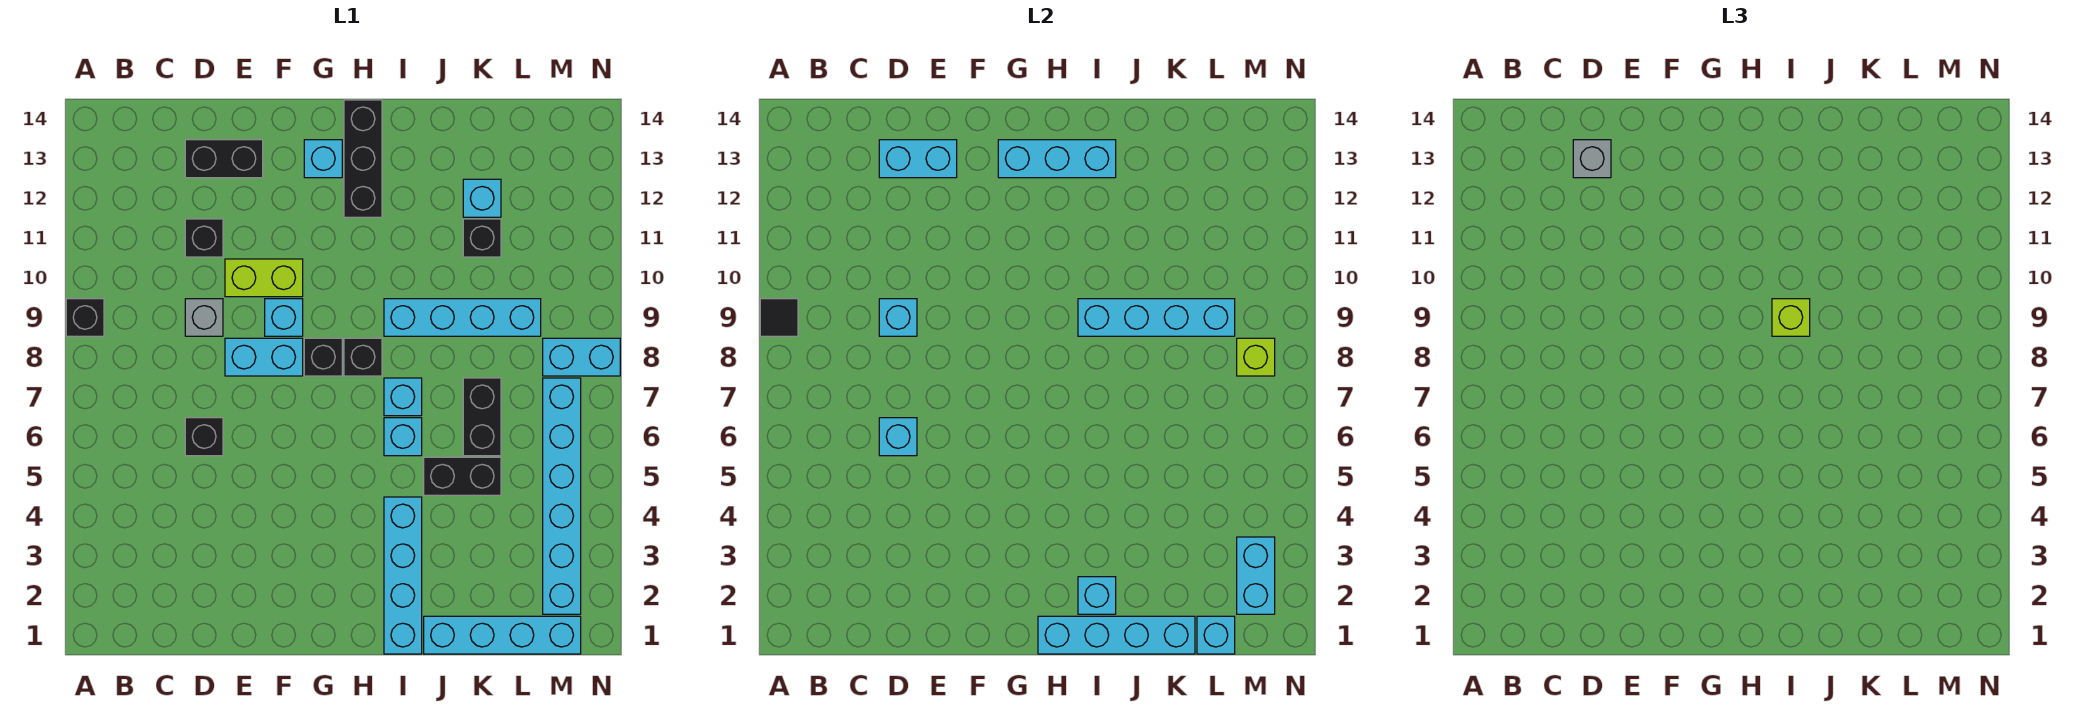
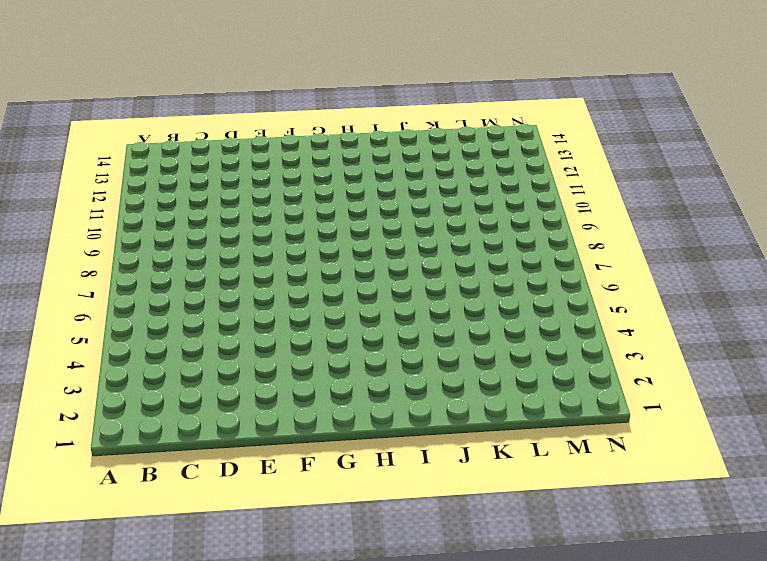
none -> black 1x1 brick [66,299,104,336]
none -> black 1x1 brick [185,418,223,456]
none -> grey 1x1 brick [185,299,223,336]
none -> black 1x1 brick [185,219,223,257]

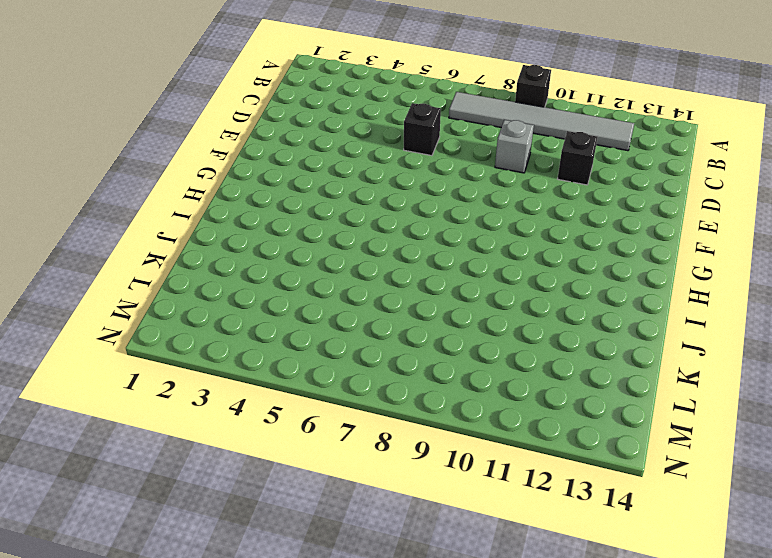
grey 1x6 tile [449,92,634,151] -> none
none -> black 1x2 brick [185,140,263,178]
none -> cyan 1x2 brick [225,338,303,376]
none -> lime 1x2 brick [225,259,303,297]
none -> cyan 1x1 brick [265,299,303,336]

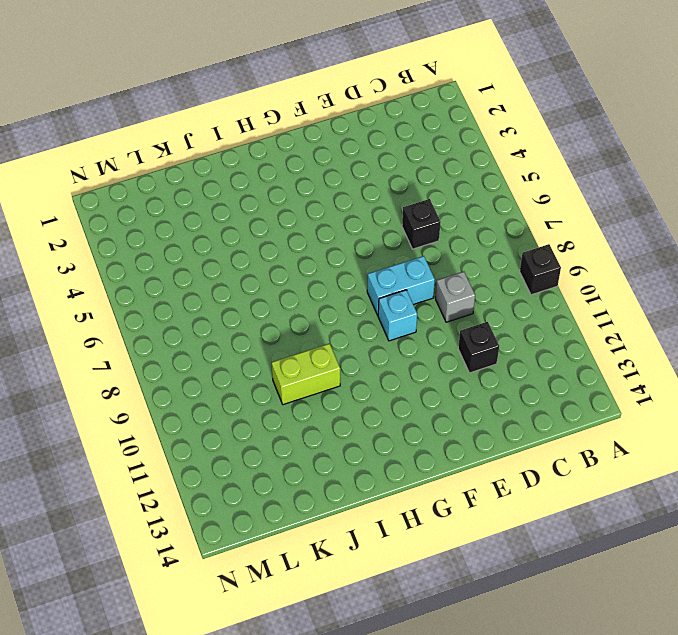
lime 1x2 brick [272,344,340,405] -> lime 1x2 brick moved to [225,259,303,297]
none -> black 1x2 brick [185,140,263,178]
none -> black 1x1 brick [304,338,342,376]
none -> cyan 1x1 brick [304,140,342,178]
none -> black 1x1 brick [344,338,382,376]

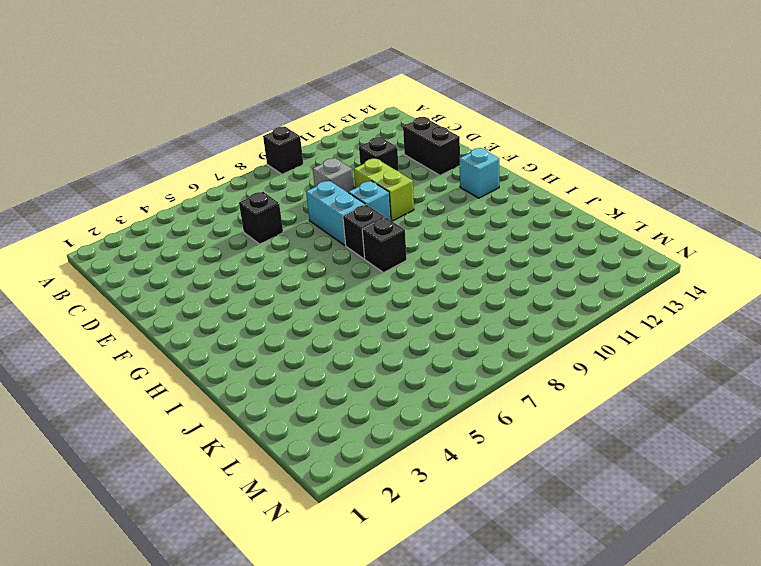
none -> black 1x3 brick [344,100,382,217]
none -> cyan 1x4 brick [384,497,422,654]
none -> cyan 1x1 brick [384,418,422,456]
none -> cyan 1x1 brick [384,378,422,416]

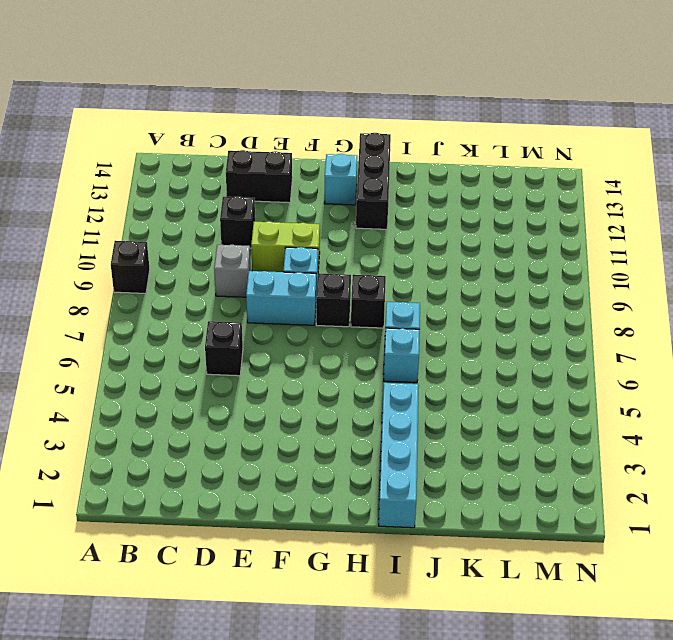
none -> cyan 1x4 brick [384,299,541,336]
none -> cyan 1x4 brick [424,616,581,654]
none -> black 1x2 brick [424,457,501,495]
none -> black 1x2 brick [463,378,501,456]

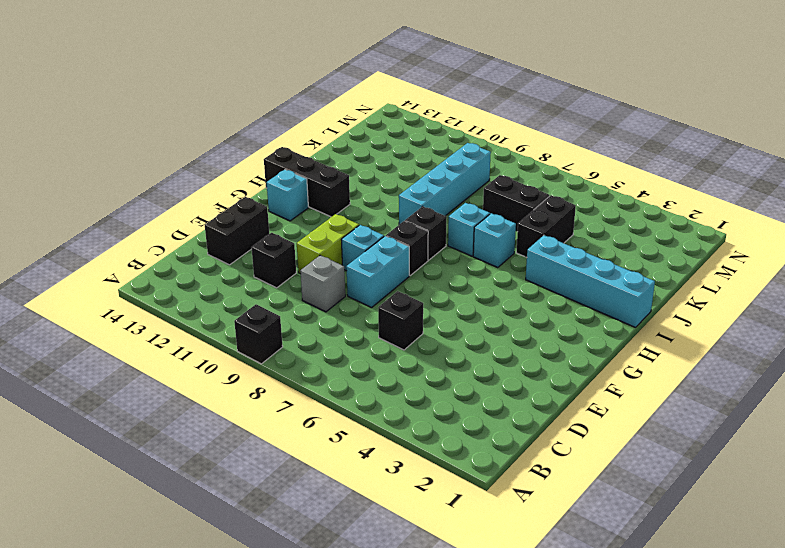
none -> cyan 1x4 brick [424,616,581,654]
none -> black 1x1 brick [463,219,501,257]
none -> cyan 1x1 brick [463,179,501,217]
none -> cyan 1x6 brick [543,378,581,614]

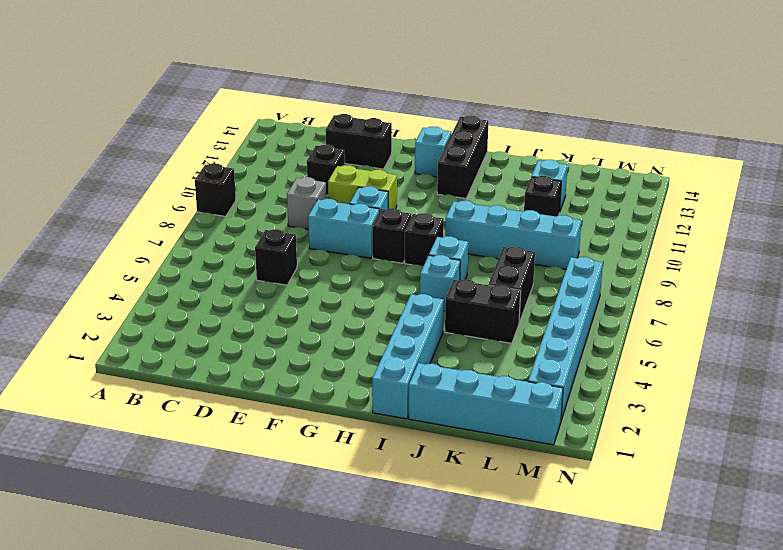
none -> cyan 1x2 brick [543,338,620,376]
none -> black 1x1 tile [760,299,798,336]
none -> cyan 1x1 brick [879,418,917,456]
none -> cyan 1x1 brick [879,299,917,336]

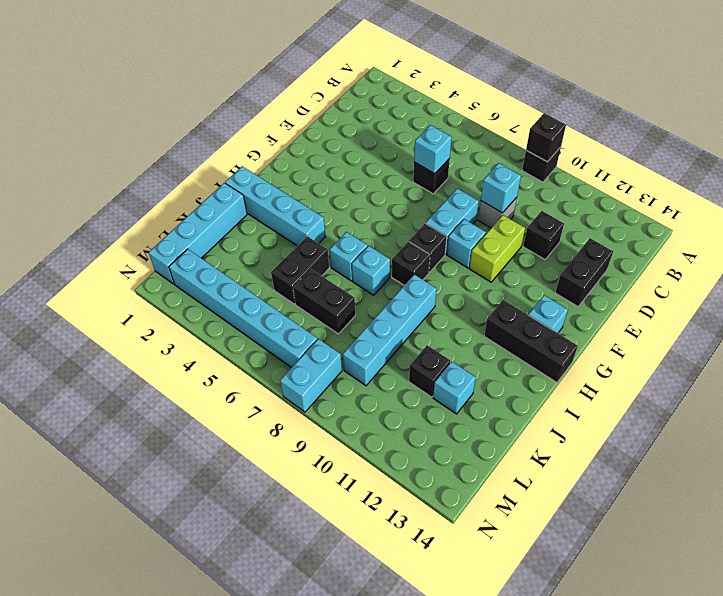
black 1x1 brick [526,113,566,162] -> black 1x1 tile [760,299,798,336]
none -> cyan 1x2 brick [879,140,957,178]
none -> cyan 1x3 brick [998,140,1116,178]
none -> cyan 1x4 brick [1038,616,1195,654]
none -> cyan 1x1 brick [1078,577,1116,614]

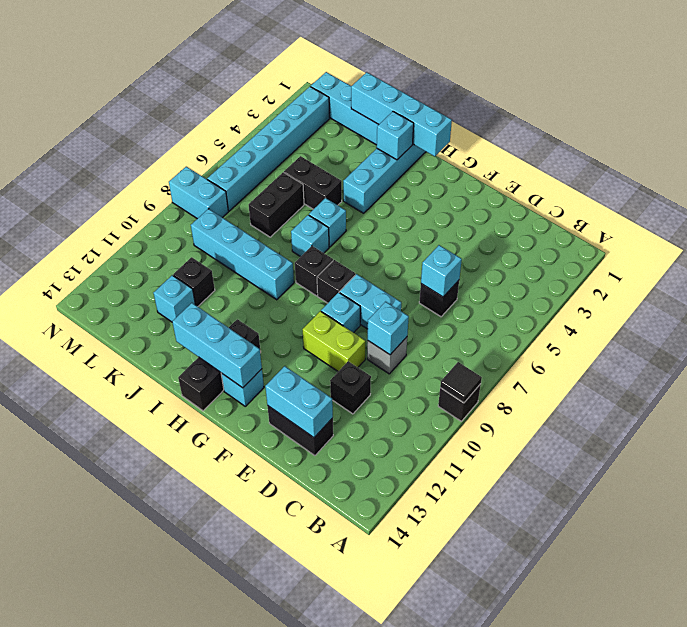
none -> cyan 1x4 brick [1078,299,1235,336]
none -> cyan 1x1 brick [1197,616,1235,654]
none -> cyan 1x2 brick [1237,537,1275,614]
none -> lime 1x1 brick [1237,338,1275,376]

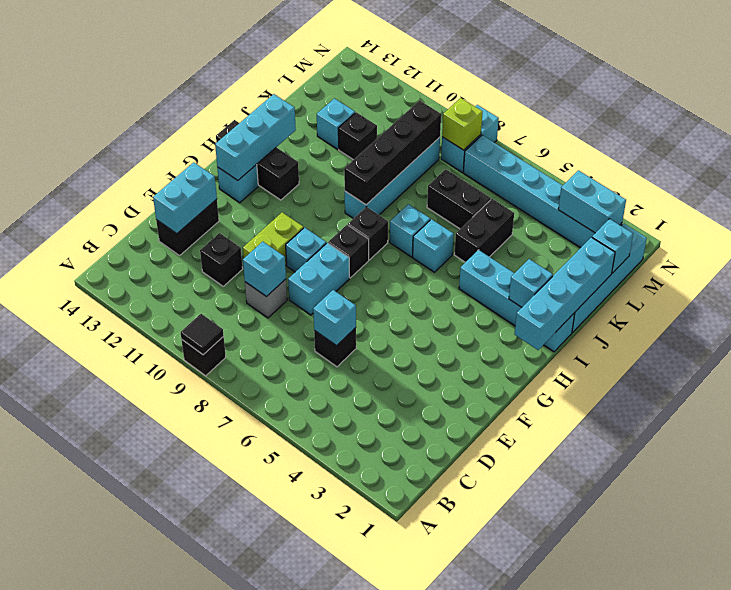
black 1x4 brick [344,100,441,205] -> cyan 1x4 brick [1078,299,1235,336]
none -> grey 1x1 brick [1573,140,1611,178]
none -> lime 1x1 brick [1772,299,1810,336]

